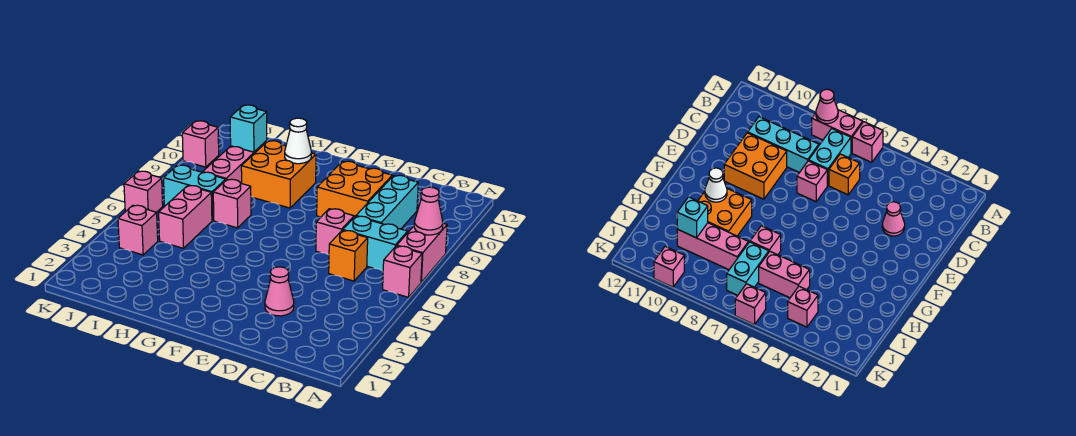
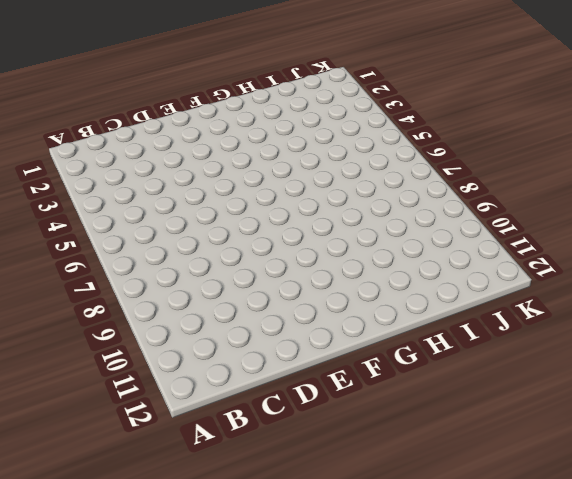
none -> pink 1x1 brick [383,246,422,297]
none -> pink 1x2 brick [397,223,447,282]
none -> cyan 1x2 brick [343,216,408,271]

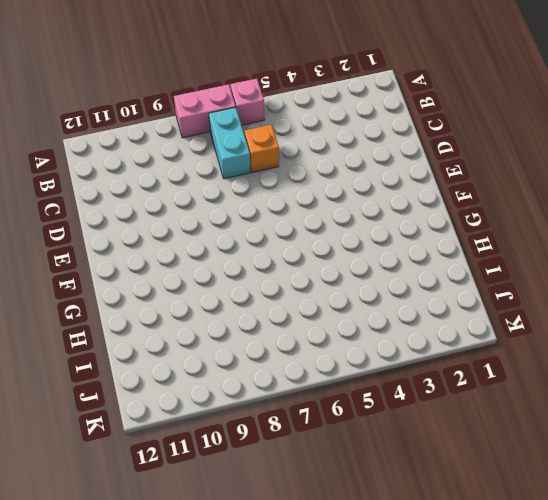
none -> cyan 1x3 brick [356,175,418,229]
none -> pink 1x1 cone [265,267,294,316]
none -> pink 1x1 brick [316,209,354,255]

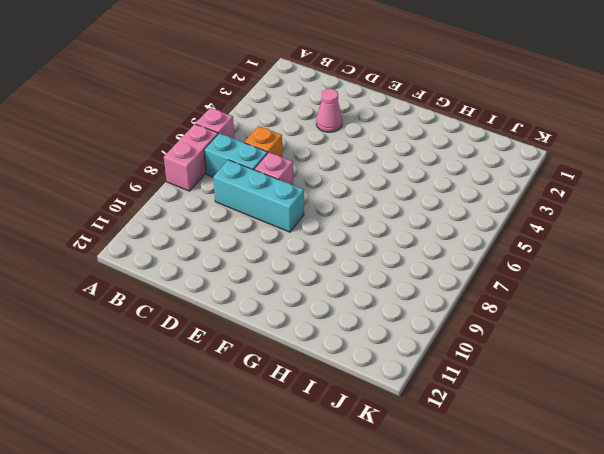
cyan 1x3 brick [213,160,304,232] -> cyan 1x3 brick turned to [356,175,418,229]
none -> orange 2x2 brick [317,161,392,217]
none -> orange 2x2 brick [241,141,316,208]
none -> pink 1x1 brick [213,179,251,228]

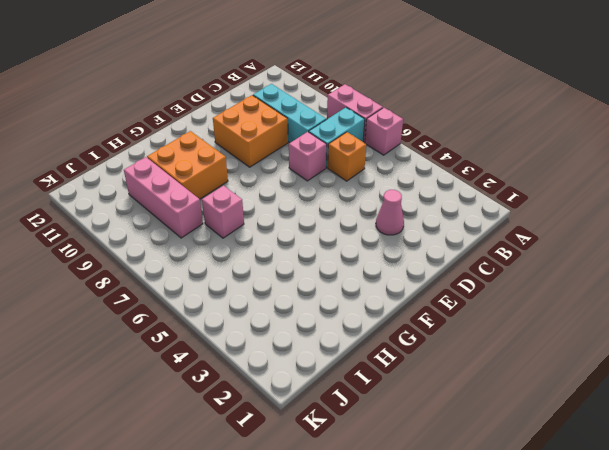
none -> pink 1x2 brick [159,186,212,248]
none -> cyan 1x2 brick [164,165,226,221]
none -> pink 1x1 brick [118,205,158,255]

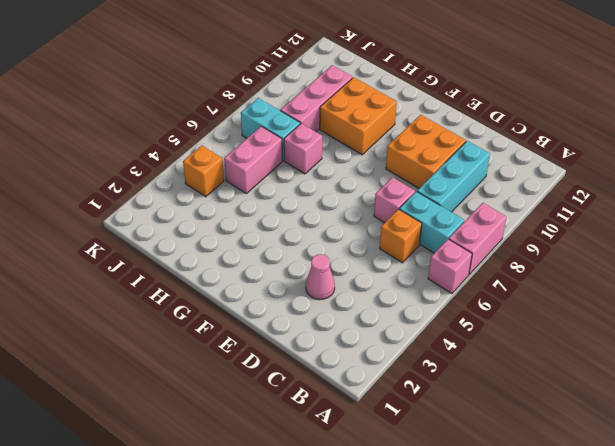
orange 1x1 brick [183,145,224,197] -> pink 1x1 brick [118,205,158,255]
none -> pink 1x1 brick [124,171,163,212]
none -> pink 1x1 brick [182,121,219,167]
none -> pink 1x1 cone [414,187,443,235]

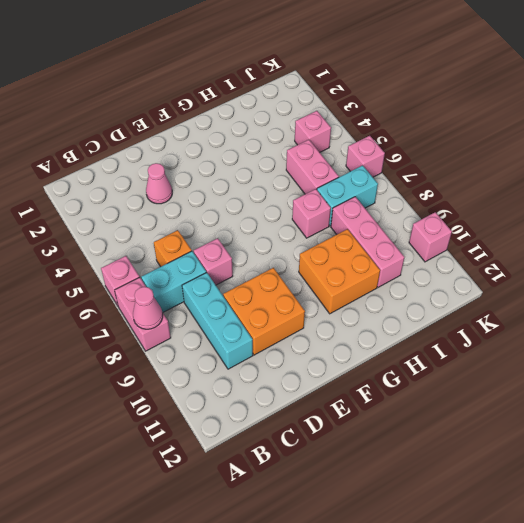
none -> white 1x1 cone [285,118,311,164]
none -> cyan 1x1 brick [230,105,267,152]

